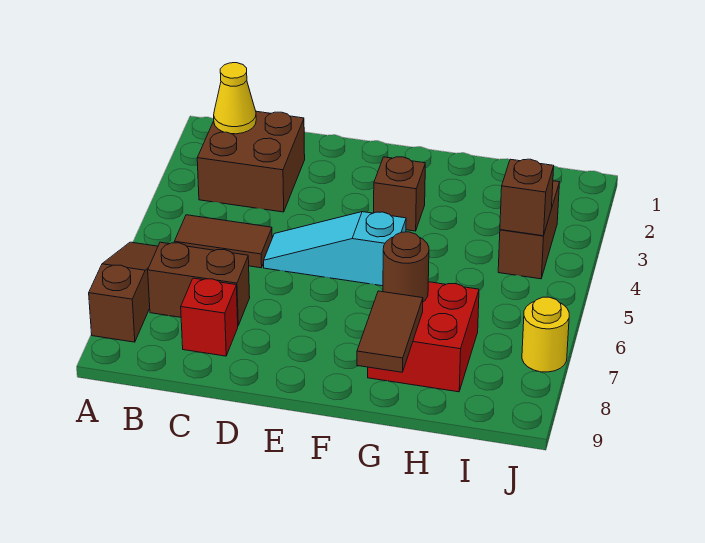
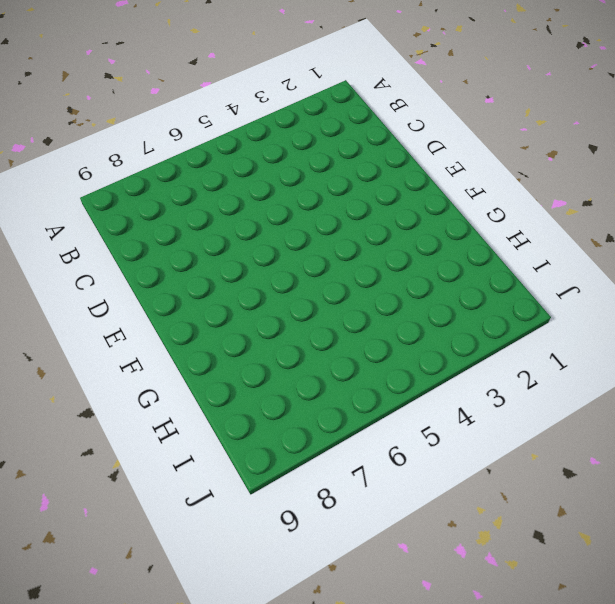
none -> brown 1x3 slope [89,242,158,342]
none -> brown 2x2 brick [197,111,305,212]
none -> brown 1x2 tile [174,215,272,268]

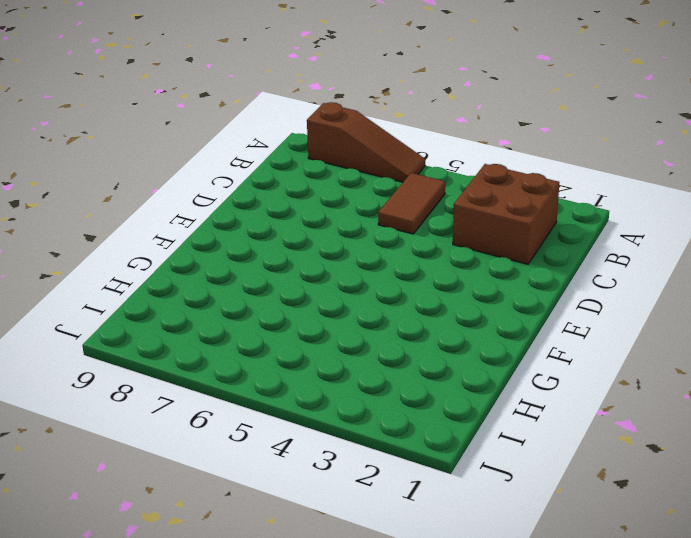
none -> brown 1x2 brick [148,242,250,325]
none -> red 1x1 brick [181,278,238,356]
none -> cyan 1x3 slope [264,212,406,286]

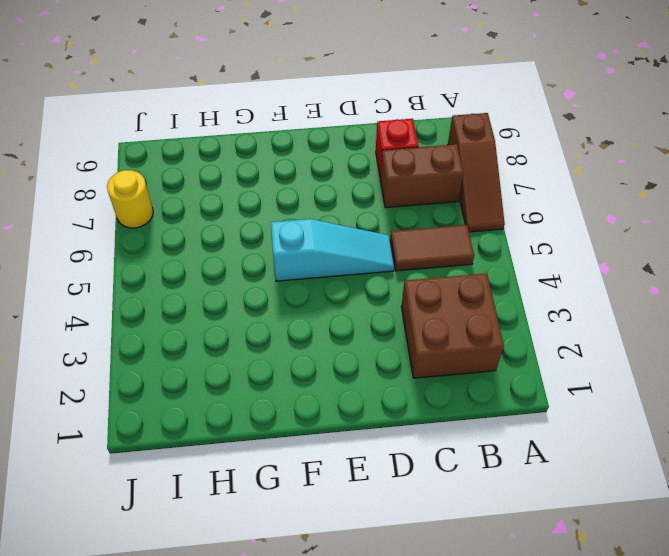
none -> brown 1x1 brick [374,157,425,231]
none -> red 2x2 brick [368,282,479,392]
none -> brown 1x2 brick [498,181,559,279]

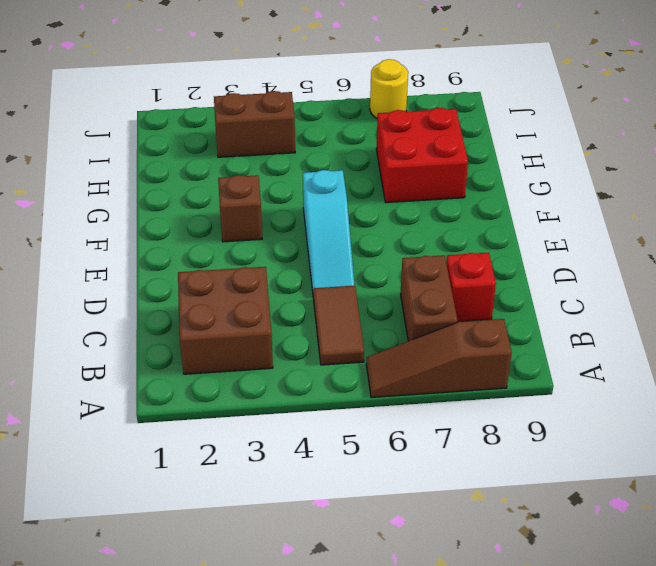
none -> yellow 1x1 cone [214,63,256,134]
none -> brown 1x1 round brick [383,232,429,302]
none -> brown 1x2 tile [357,291,423,372]

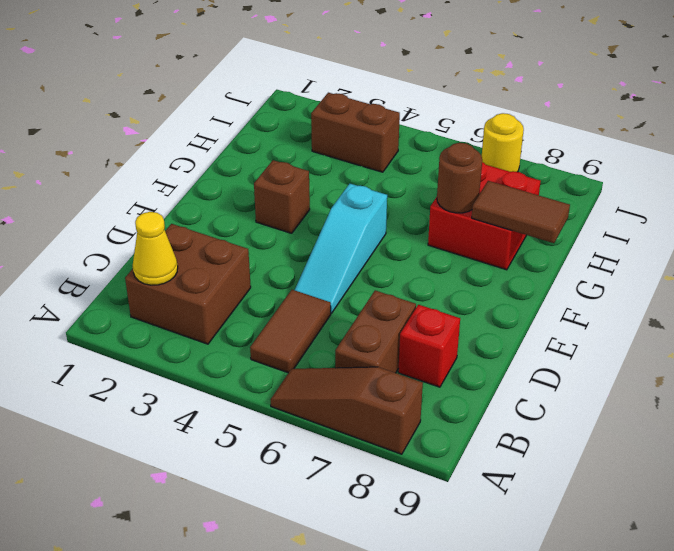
none -> brown 1x1 brick [500,159,554,236]

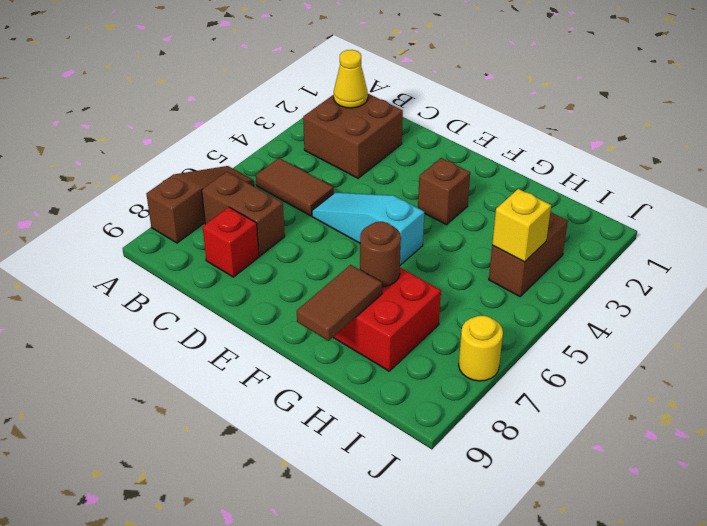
yellow 1x1 brick [492,189,551,262] -> brown 1x1 brick [500,159,554,236]

